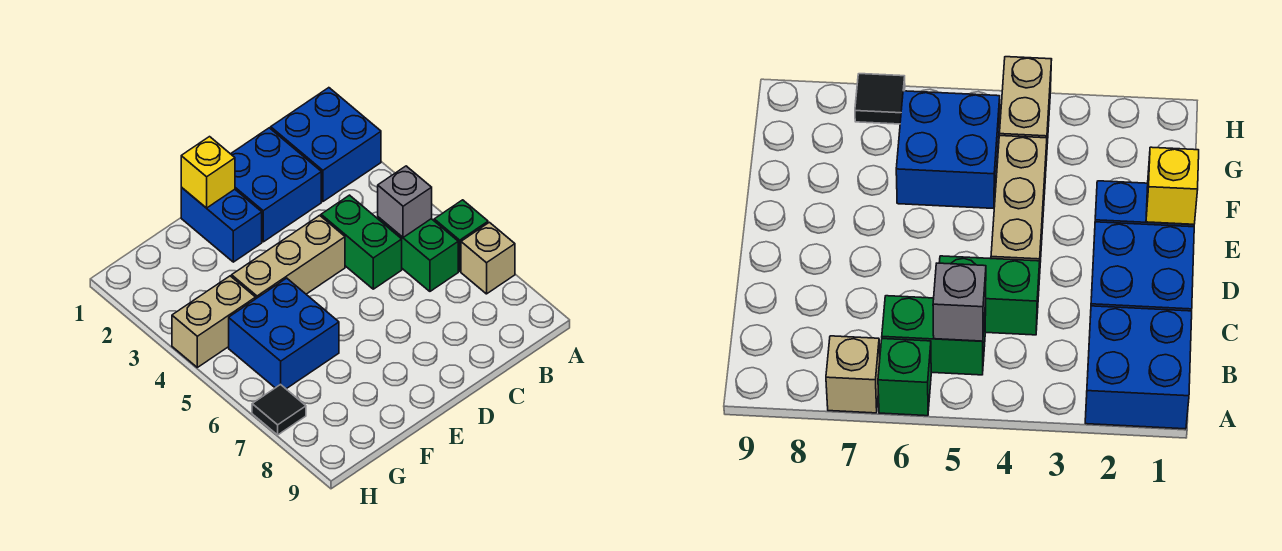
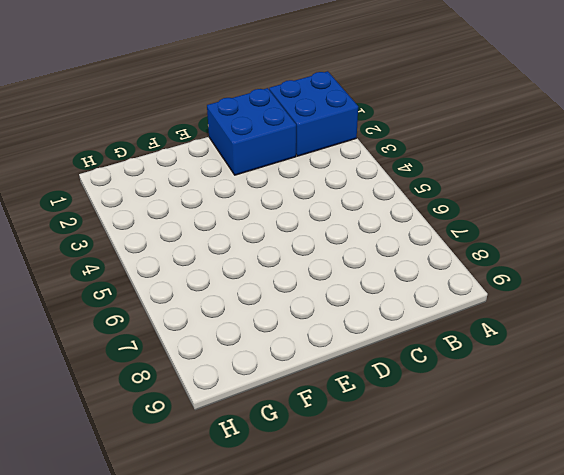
none -> green 1x1 brick [434,200,488,271]
none -> tan 1x1 brick [461,222,515,294]
none -> green 1x2 brick [378,217,458,291]

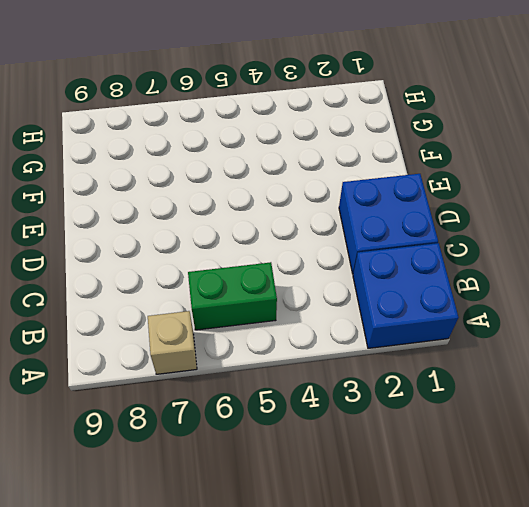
none -> green 1x1 brick [434,200,488,271]
none -> green 1x2 brick [321,195,402,289]
none -> tan 1x3 brick [232,215,345,298]

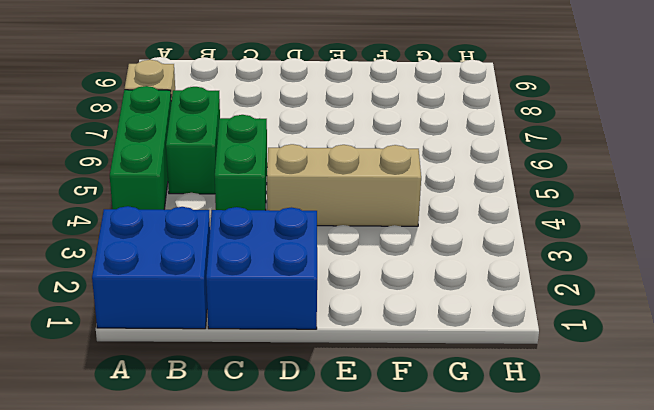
green 1x3 brick [110,86,171,210] -> green 1x1 brick [434,200,488,271]
none -> blue 1x2 brick [181,187,262,262]
none -> blue 2x2 brick [229,278,339,389]
none -> tan 1x2 brick [172,276,256,367]

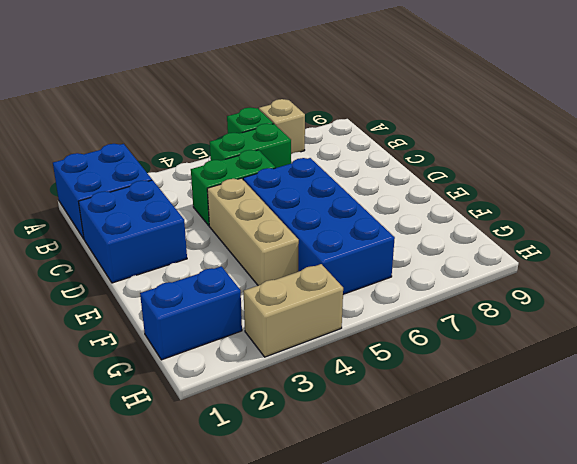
blue 2x4 brick [243,158,395,294] -> blue 2x2 brick [229,278,339,389]
blue 1x2 brick [140,266,242,360] -> blue 1x2 brick moved to [181,187,262,262]
tan 1x2 brick [244,264,343,357] -> tan 1x2 brick turned to [172,276,256,367]
none -> black 1x1 tile [252,384,306,435]
none -> grey 1x1 brick [378,166,432,237]
none -> yellow 1x1 brick [181,137,235,208]

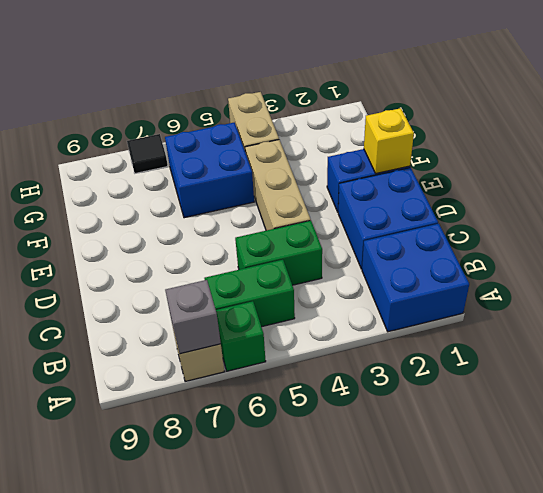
grey 1x1 brick [165,280,221,354] -> grey 1x1 brick moved to [378,166,432,237]

